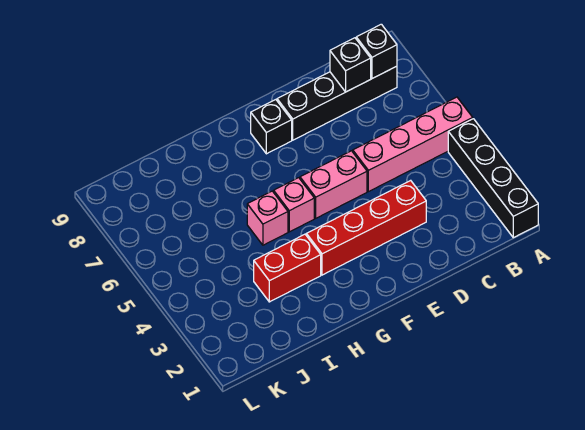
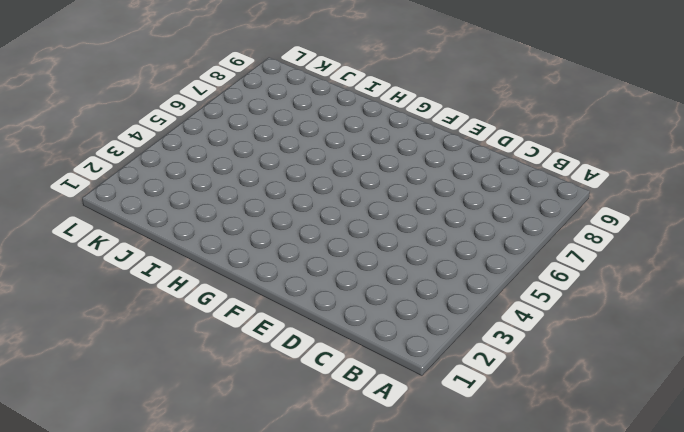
none -> black 1x4 brick [448,119,538,238]
none -> pink 1x4 brick [353,97,473,192]

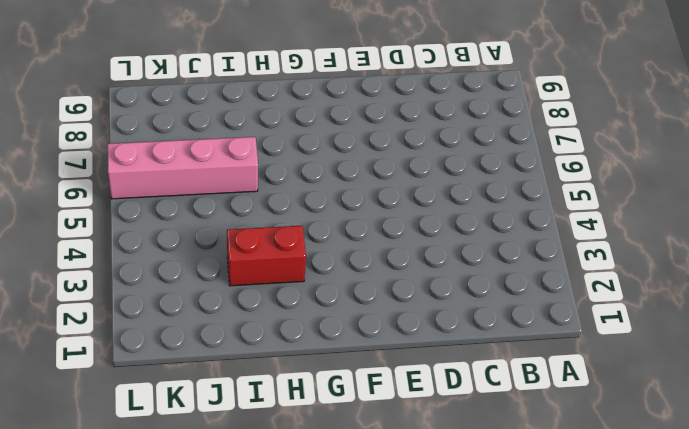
pink 1x4 brick [107,137,258,199] -> pink 1x4 brick moved to [353,97,473,192]
none -> black 1x4 brick [448,119,538,238]
none -> black 1x4 brick [277,66,397,140]

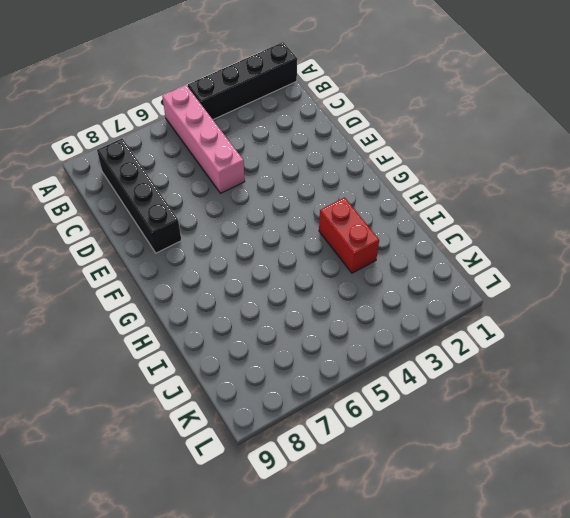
none -> red 1x4 brick [306,180,426,275]
none -> pink 1x2 brick [300,151,367,218]

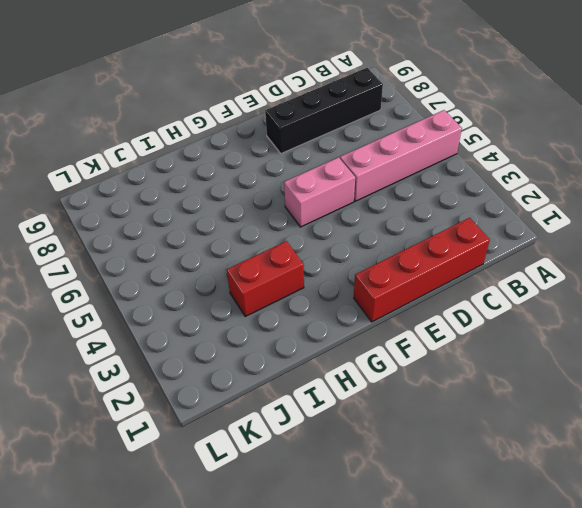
red 1x4 brick [354,218,490,322] -> red 1x4 brick moved to [306,180,426,275]
none -> black 1x4 brick [448,119,538,238]
none -> black 1x1 brick [251,100,292,154]

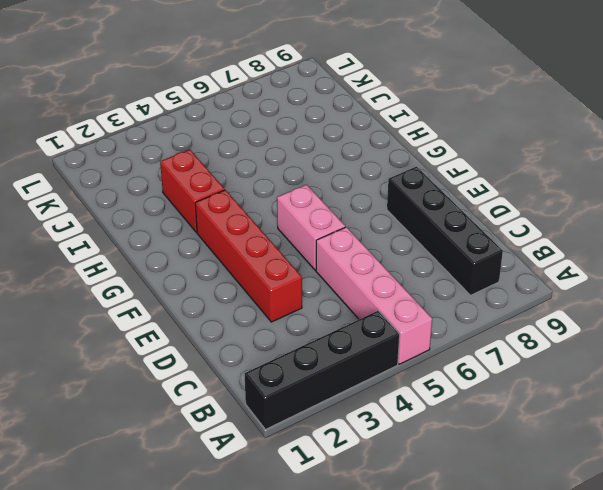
none -> black 1x1 brick [251,100,292,154]
none -> pink 1x1 brick [274,178,314,232]

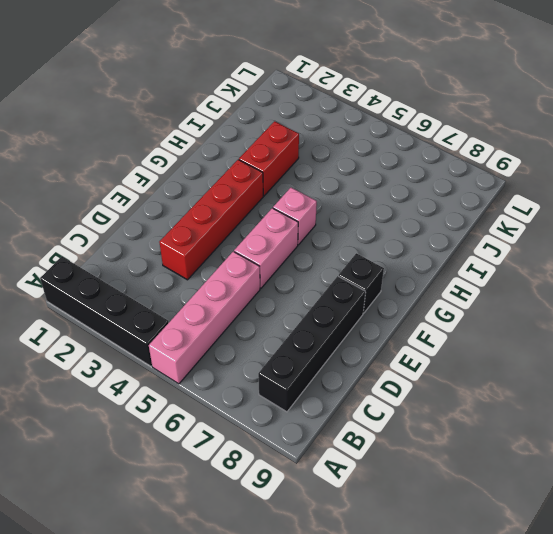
none -> pink 1x1 brick [247,191,288,245]
none -> black 1x1 brick [356,24,397,78]

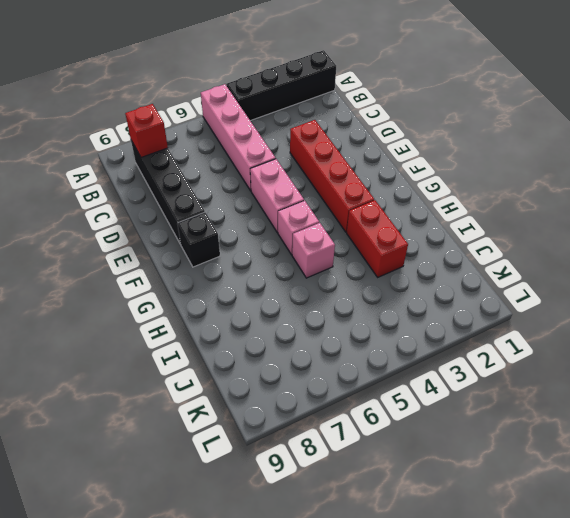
red 1x1 brick [125,104,168,158] -> black 1x1 brick [356,24,397,78]
none -> black 1x1 brick [330,38,371,92]

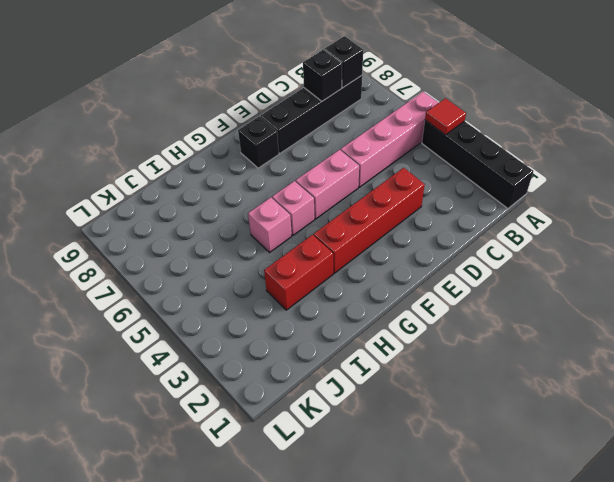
red 1x1 tile [425,98,466,135] -> none

